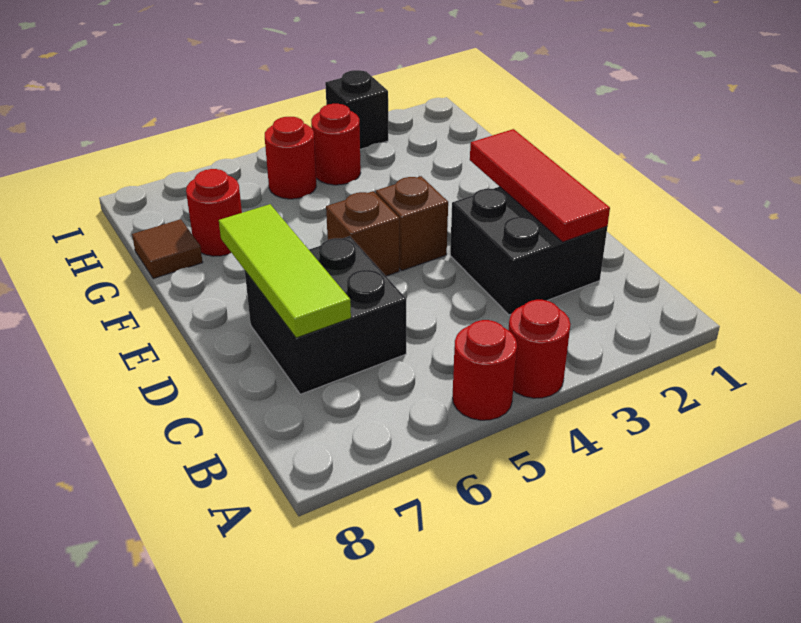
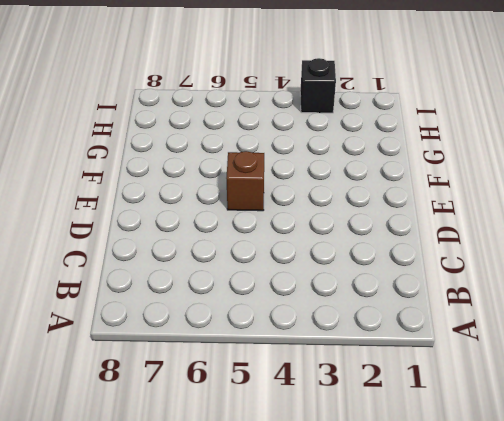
none -> red 1x1 round brick [508,300,570,398]
none -> red 1x1 round brick [453,320,517,420]
none -> black 2x2 brick [450,187,607,315]

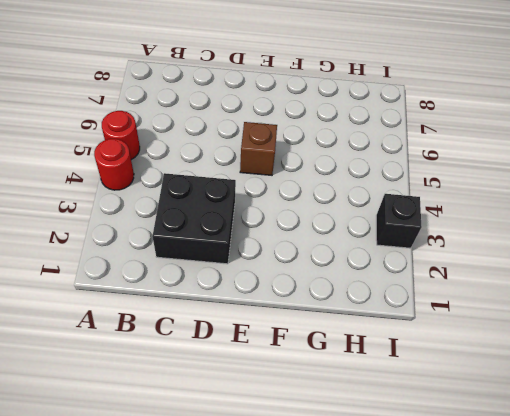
none -> black 2x2 brick [245,236,406,394]
none -> brown 1x1 brick [376,176,448,270]
none -> red 1x1 round brick [186,169,242,256]

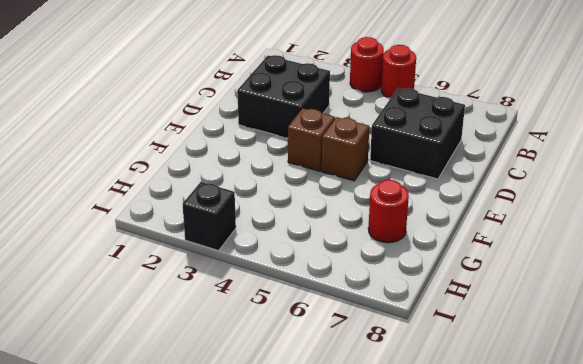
none -> brown 1x1 tile [132,219,203,279]
none -> red 1x1 round brick [311,104,361,185]
none -> red 1x1 round brick [265,117,316,199]

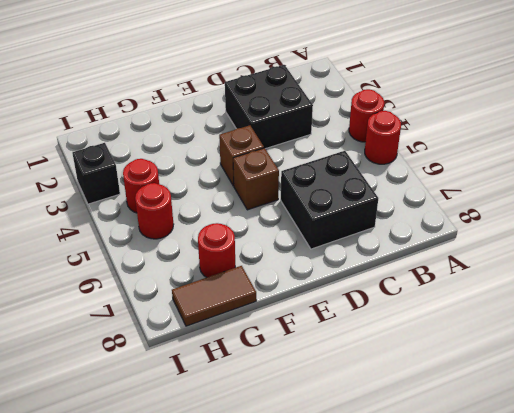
brown 1x2 tile [172,266,256,326] -> brown 1x1 tile [132,219,203,279]
none -> red 1x3 tile [470,129,610,242]
none -> lime 1x3 tile [219,204,351,338]

